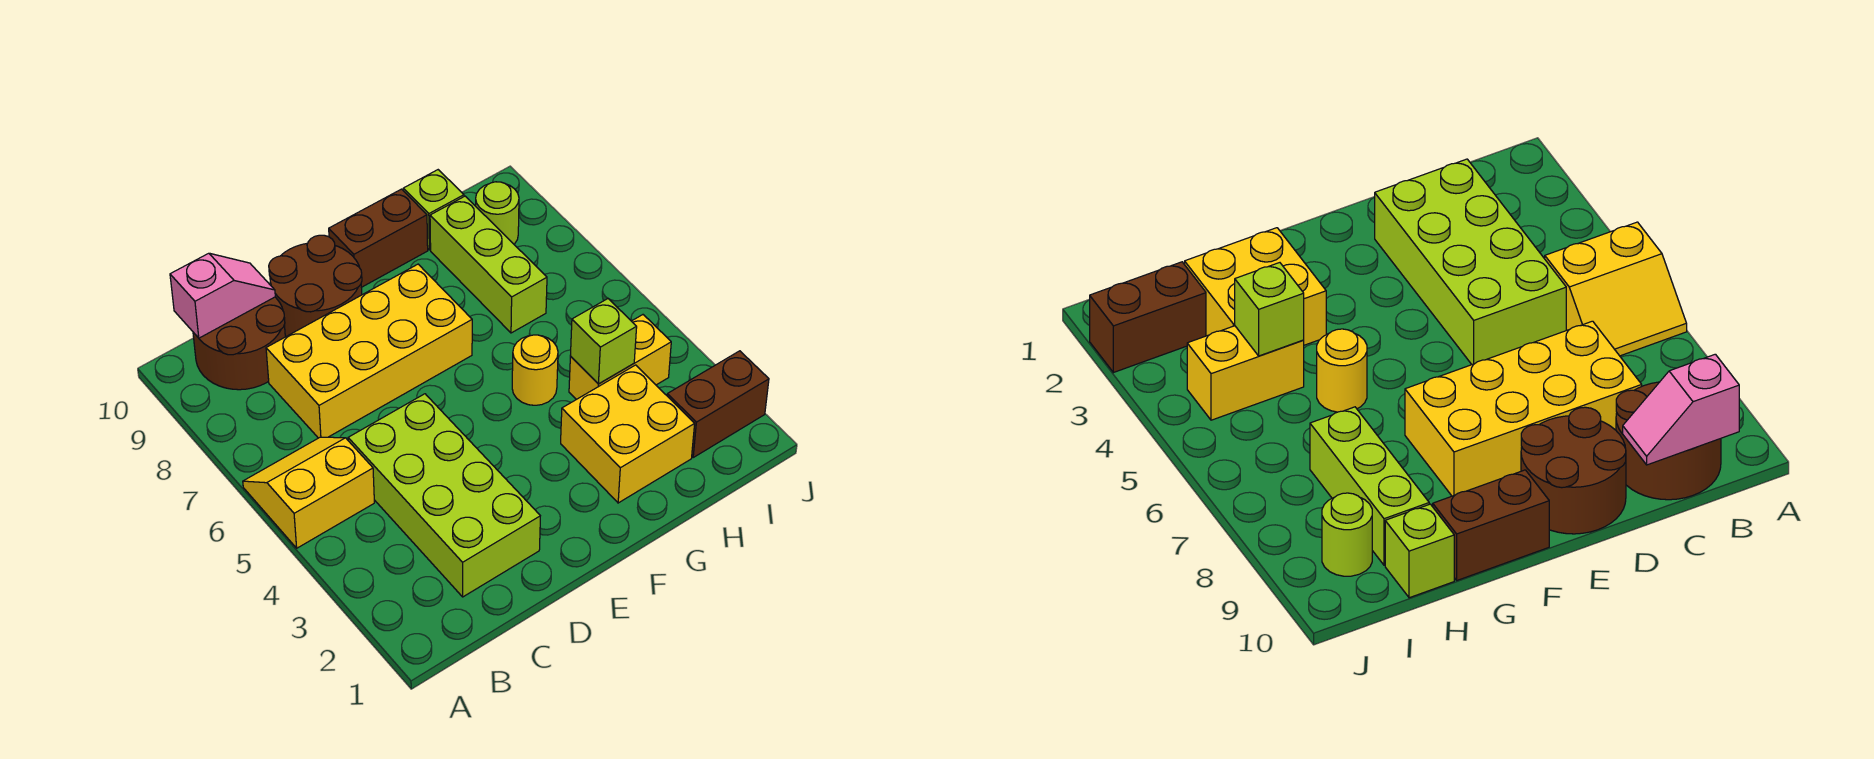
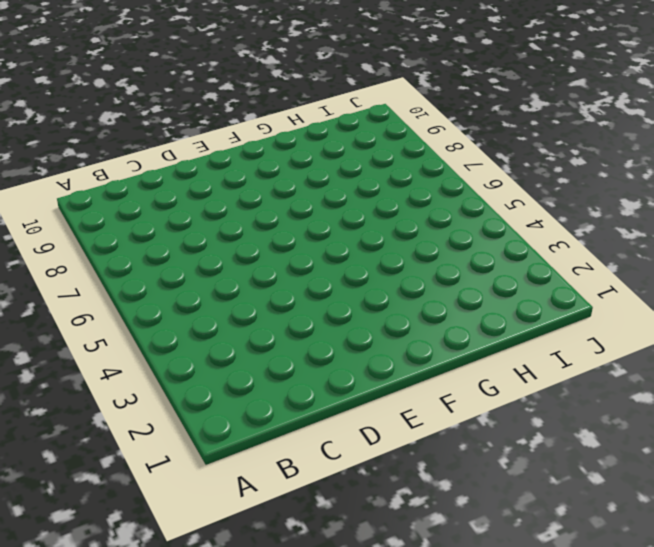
none -> yellow 2x2 slope [243,437,374,548]
none -> brown 2x2 round brick [193,297,285,390]
none -> lime 2x4 brick [348,394,540,597]

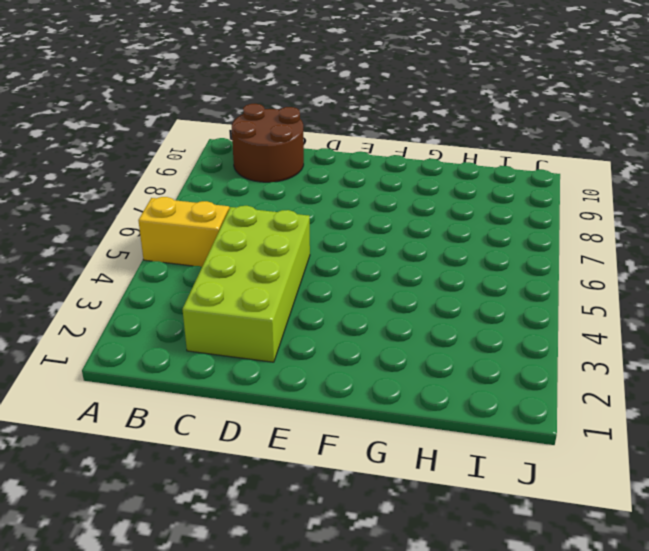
none -> yellow 2x4 brick [266,264,472,438]
none -> brown 2x2 round brick [269,235,362,337]
none -> brown 1x2 brick [329,189,428,287]

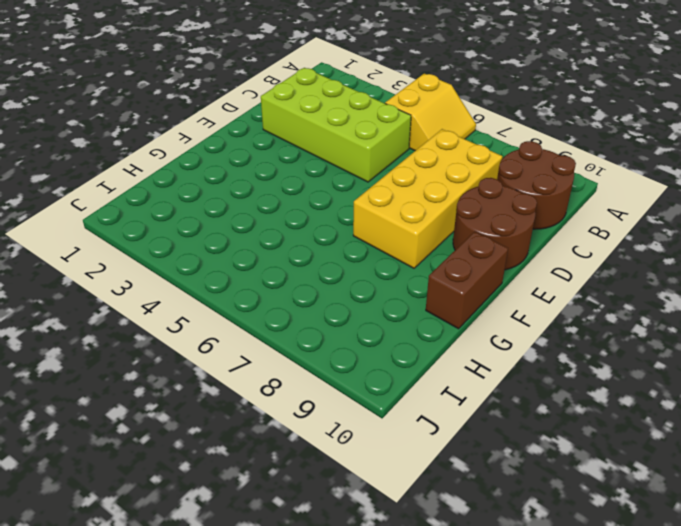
none -> yellow 2x2 brick [561,365,695,503]
none -> yellow 1x1 round brick [512,335,558,405]
none -> yellow 1x2 brick [569,315,671,400]

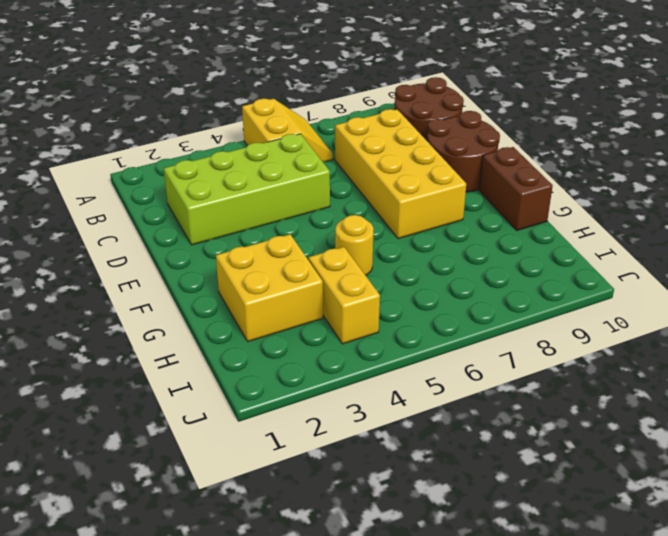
none -> lime 1x3 brick [430,196,547,333]
none -> lime 1x1 brick [403,170,464,250]
none -> brown 1x2 brick [667,351,769,457]

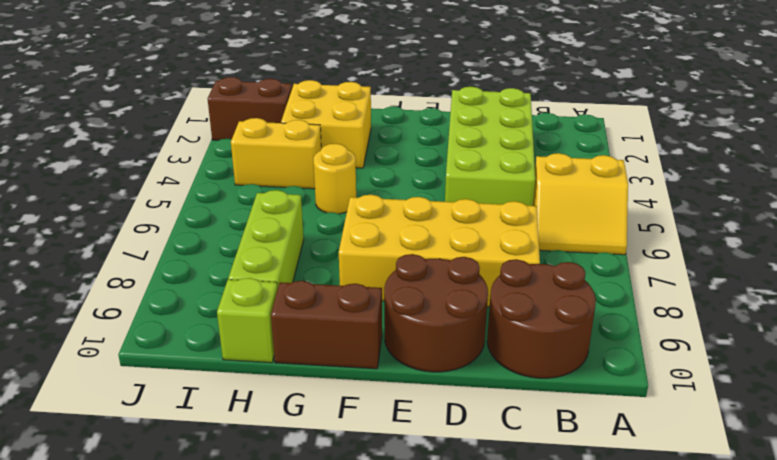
none -> lime 1x1 round brick [476,182,519,244]
none -> pink 1x2 slope [170,253,275,338]
none -> lime 1x1 brick [570,299,637,384]

